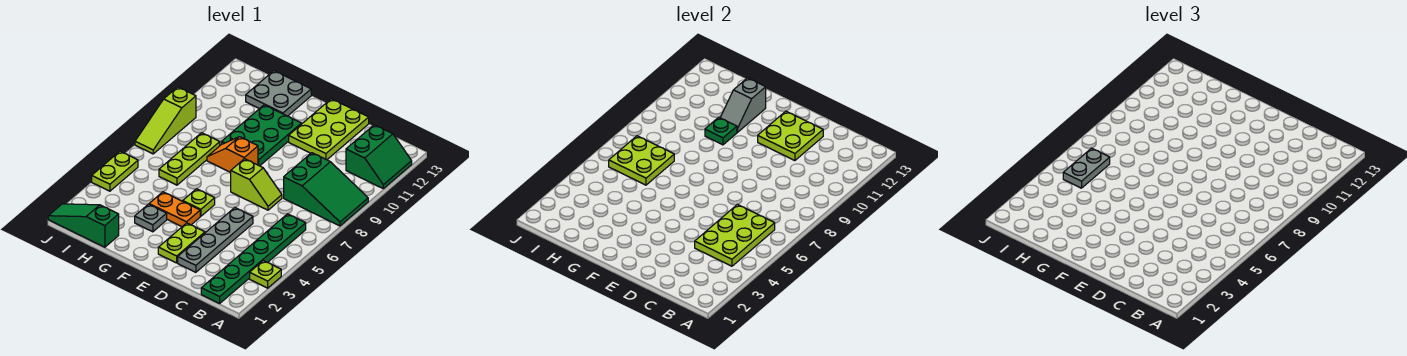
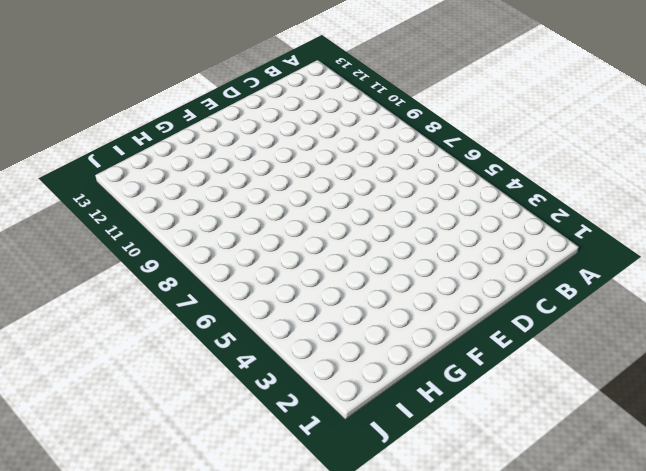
none -> lime 1x1 plate [250,261,281,288]
none -> green 2x3 slope [284,153,368,226]
none -> green 2x2 slope [346,125,412,189]

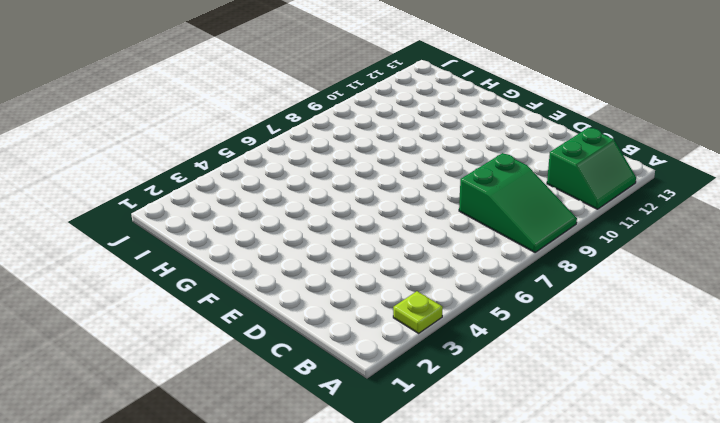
none -> green 1x6 plate [201,214,306,303]
none -> grey 1x4 plate [178,208,253,272]
none -> lime 1x2 slope [231,159,282,210]

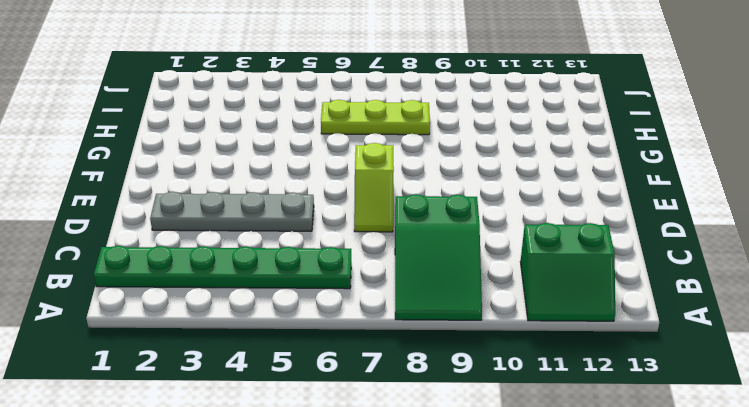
none -> lime 1x1 plate [250,261,281,288]
none -> lime 2x3 plate [289,99,369,160]
none -> lime 1x2 plate [158,223,205,263]

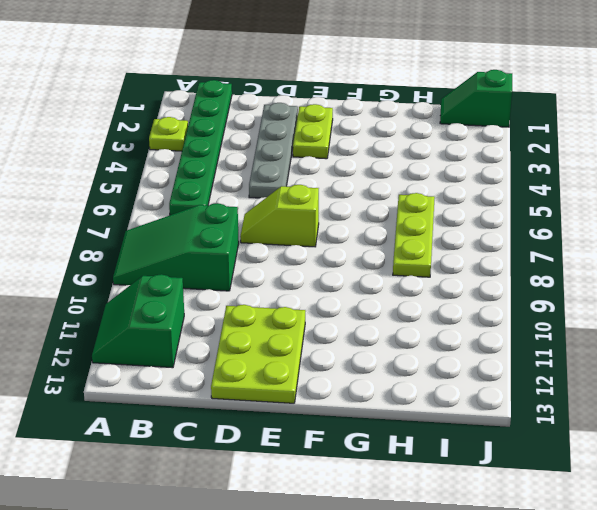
green 1x2 slope [440,70,512,127] -> green 1x3 slope [48,204,119,247]
none -> orange 1x2 plate [149,192,200,227]
none -> lime 1x1 plate [183,189,215,216]
none -> orange 1x2 slope [207,137,258,172]

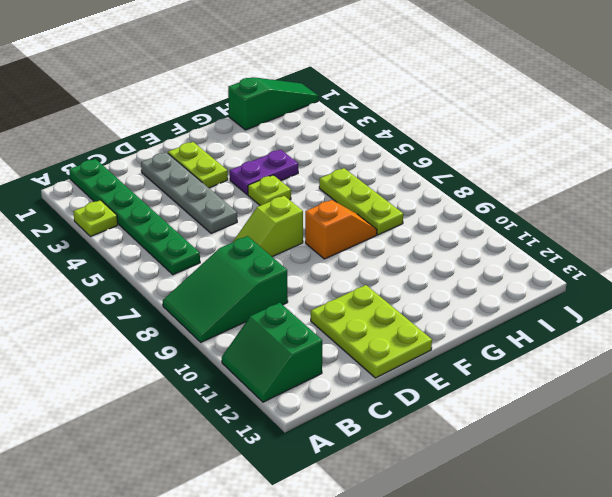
purple 1x2 plate [230,150,298,195] -> orange 1x2 plate [149,192,200,227]
none -> green 2x3 plate [221,105,301,166]
none -> grey 1x1 plate [135,204,167,232]
none -> grey 2x2 plate [246,71,311,116]

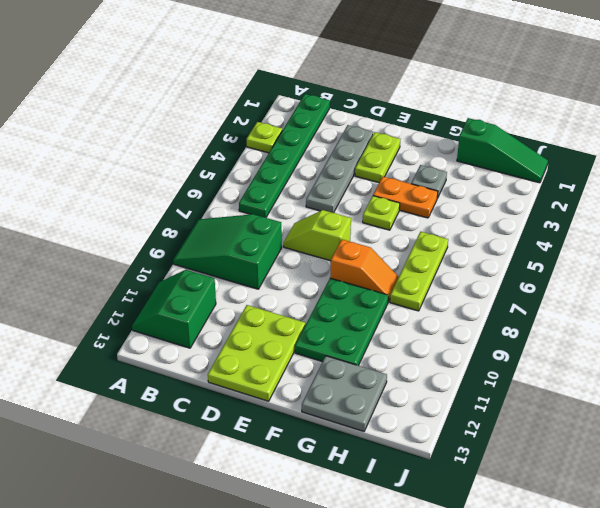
none -> lime 1x2 plate [92,151,138,191]
none -> lime 1x3 slope [135,87,196,154]
none -> lime 2x3 plate [695,204,775,266]

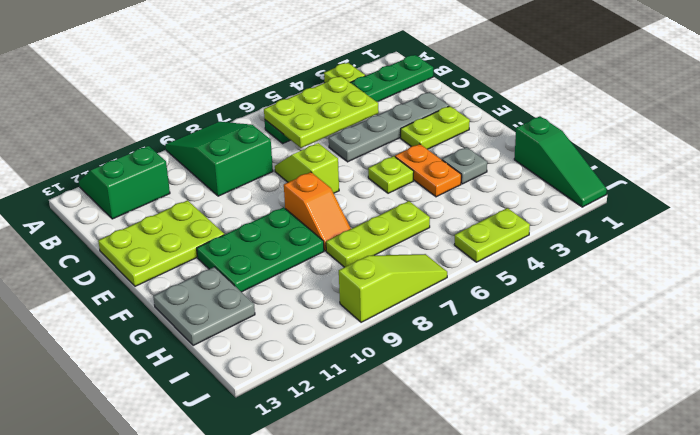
none -> lime 2x2 plate [758,111,823,161]
none -> green 1x1 plate [705,117,737,145]
none -> grey 1x2 slope [720,78,766,132]

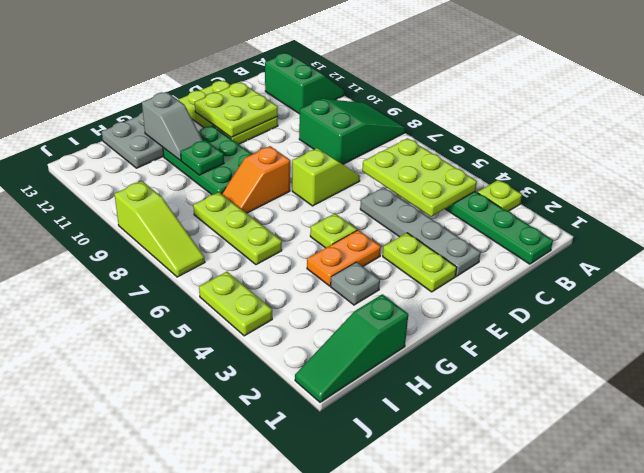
none -> lime 2x2 plate [609,136,674,185]
none -> grey 1x2 plate [1063,148,1110,188]

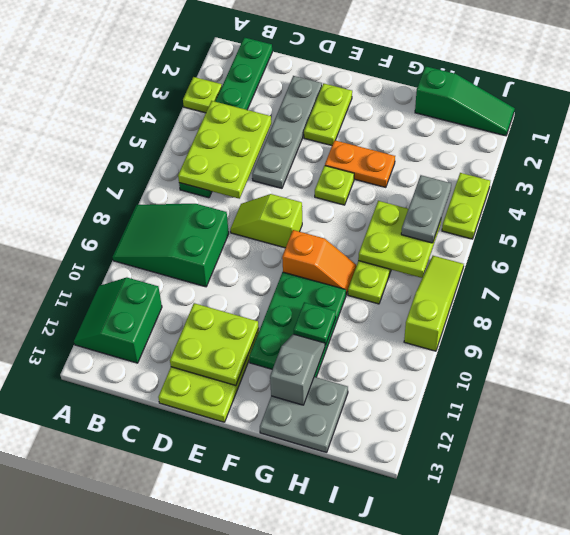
none -> grey 1x1 plate [135,204,167,232]

